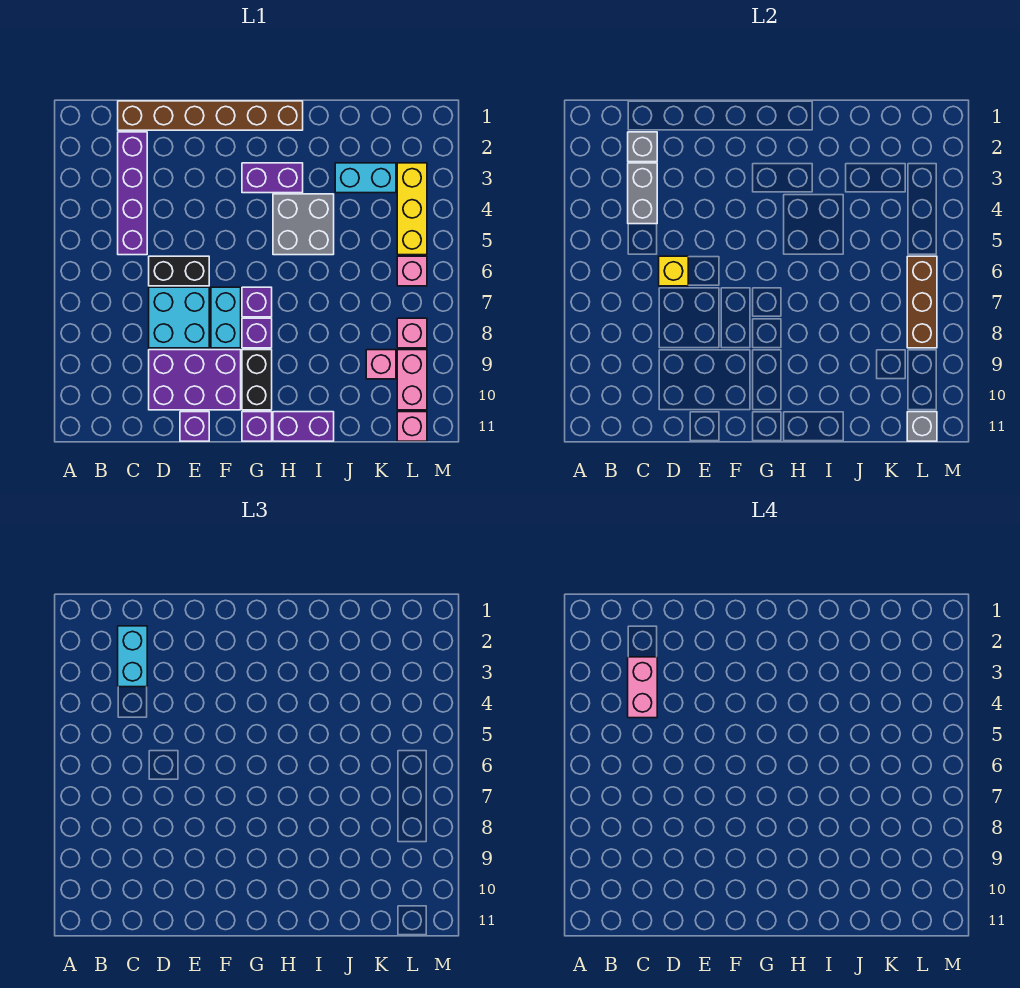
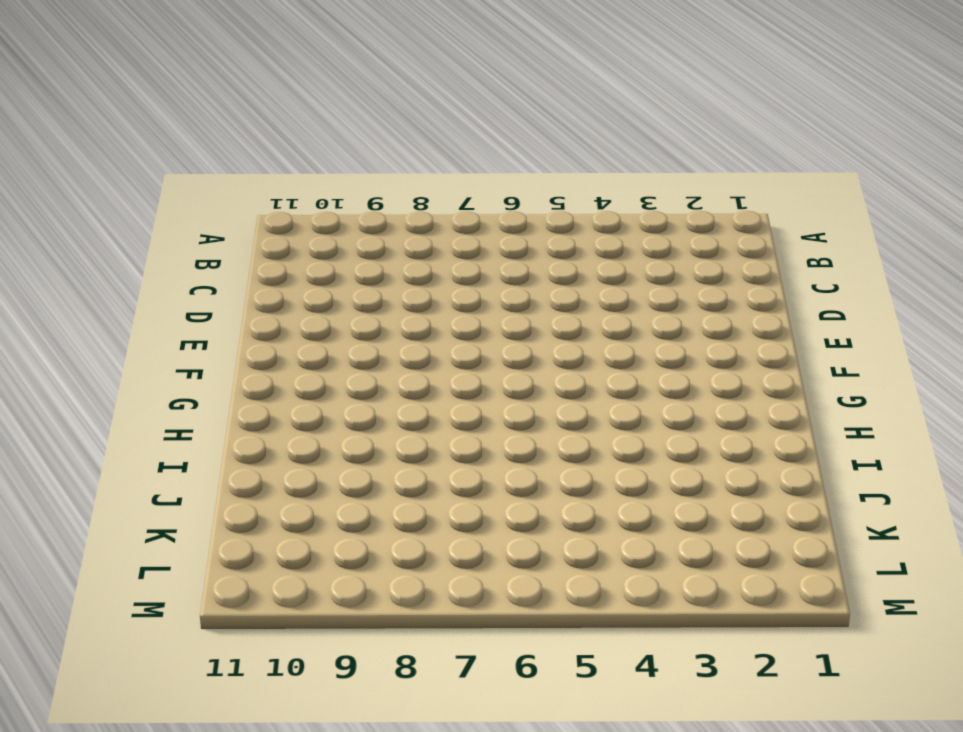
none -> brown 1x6 brick [118,101,303,130]
none -> purple 1x4 brick [118,132,147,255]
none -> black 1x2 brick [149,256,209,286]

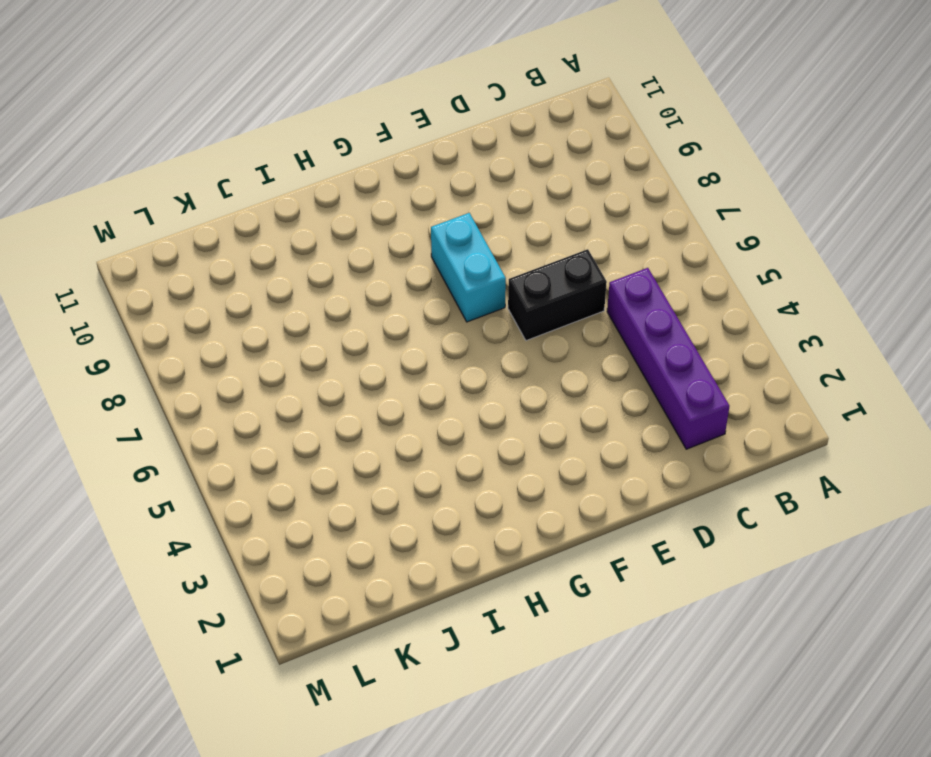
none -> brown 1x6 brick [118,101,303,130]
none -> cyan 2x2 brick [149,287,209,348]
none -> purple 2x3 brick [149,350,241,410]

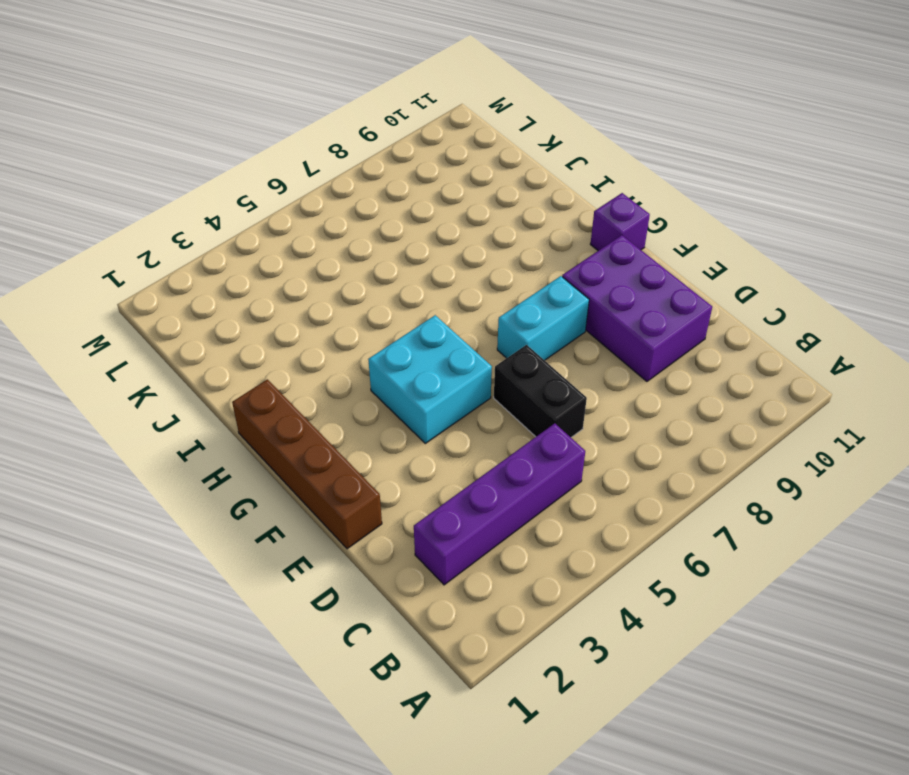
brown 1x4 brick [232,379,382,549] -> brown 1x6 brick [118,101,303,130]
cyan 2x2 brick [368,315,492,443] -> cyan 2x2 brick moved to [149,287,209,348]
none -> purple 1x1 brick [180,412,209,441]
none -> purple 1x2 brick [242,163,303,193]
none -> purple 1x1 brick [242,287,272,317]

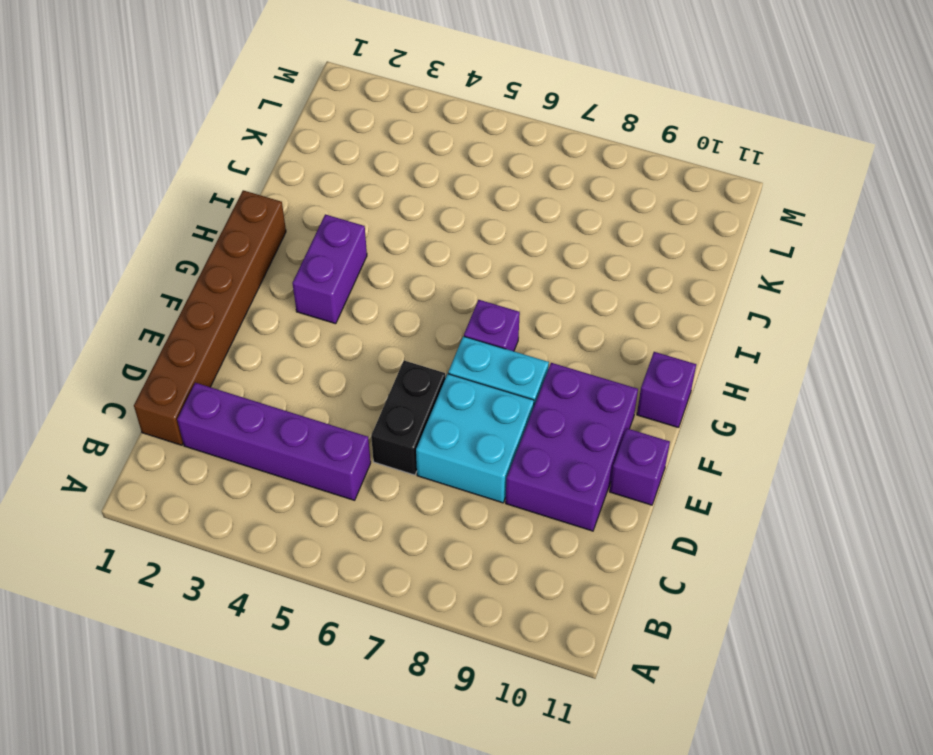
none -> purple 1x1 brick [242,318,272,348]
none -> black 1x2 brick [242,350,272,410]
none -> grey 2x2 brick [273,194,334,255]

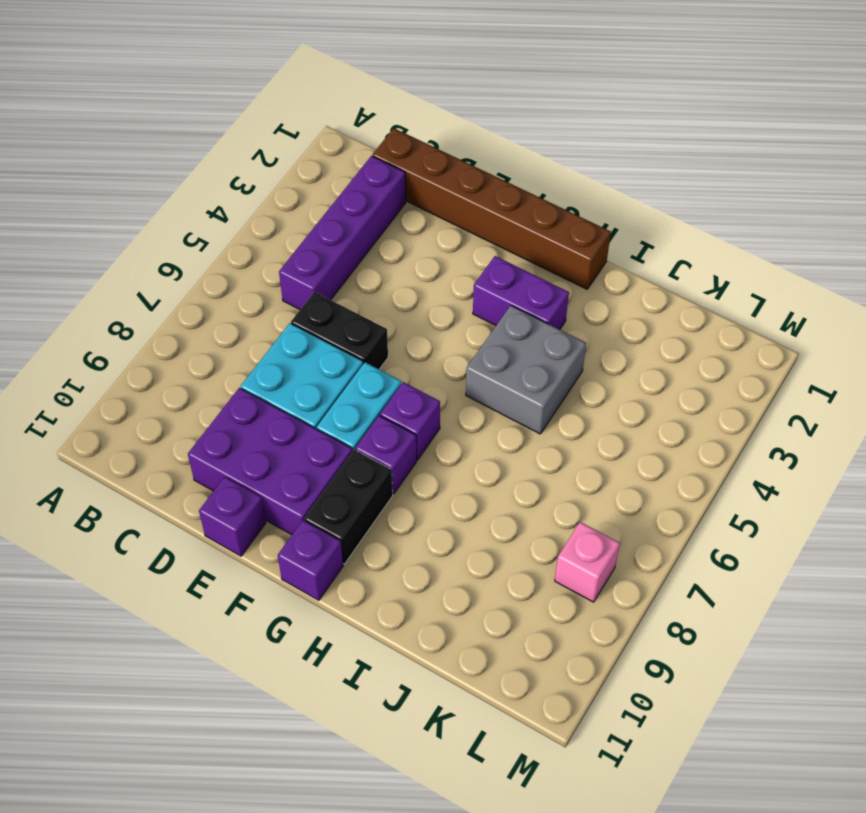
none -> purple 1x2 brick [273,412,334,441]
none -> cyan 1x2 brick [335,163,396,193]
none -> pink 1x1 brick [366,350,396,379]

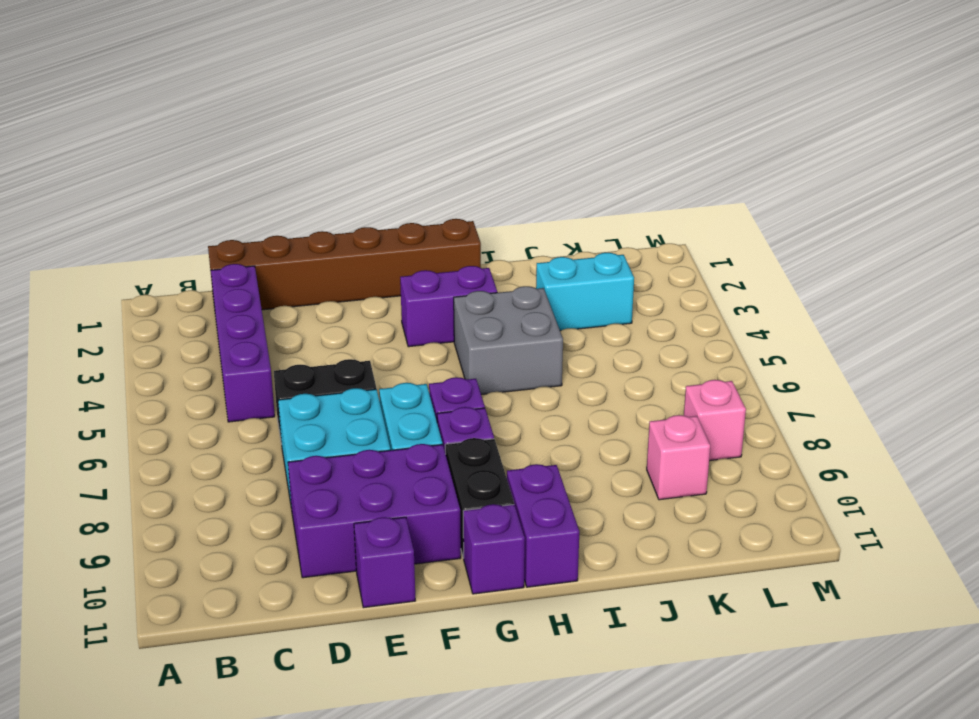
purple 1x2 brick [507,464,579,587] -> purple 1x2 brick turned to [273,412,334,441]
none -> yellow 1x3 brick [397,163,427,255]
none -> pink 1x1 brick [397,256,427,286]
none -> pink 1x2 brick [397,350,427,410]

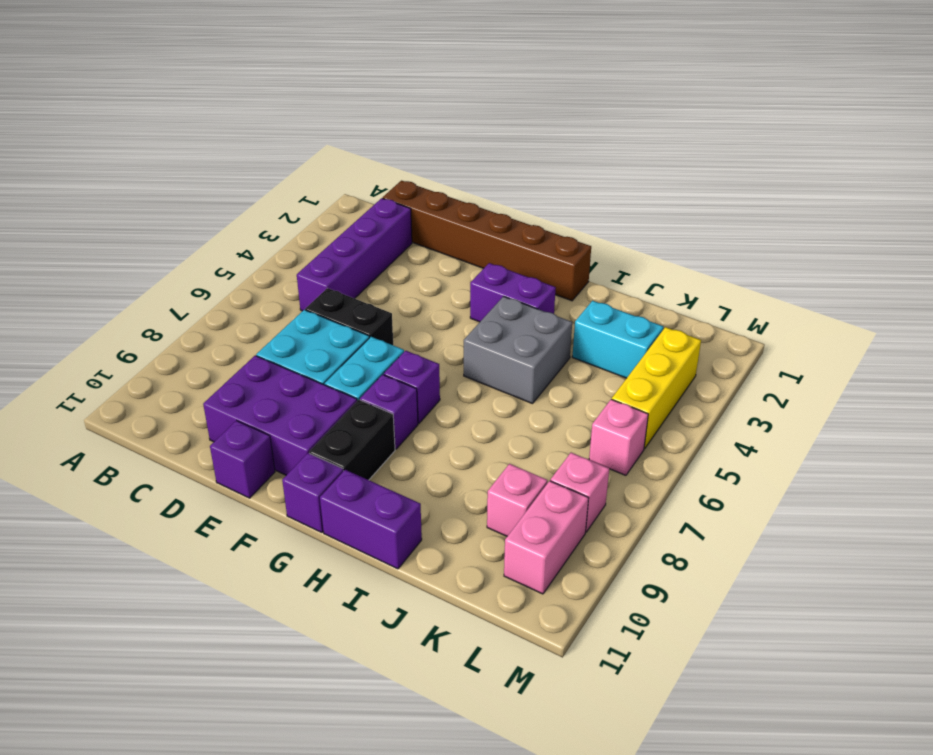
none -> pink 1x1 brick [397,412,427,441]
none -> grey 1x1 brick [628,132,657,162]
none -> grey 1x2 brick [628,163,657,224]

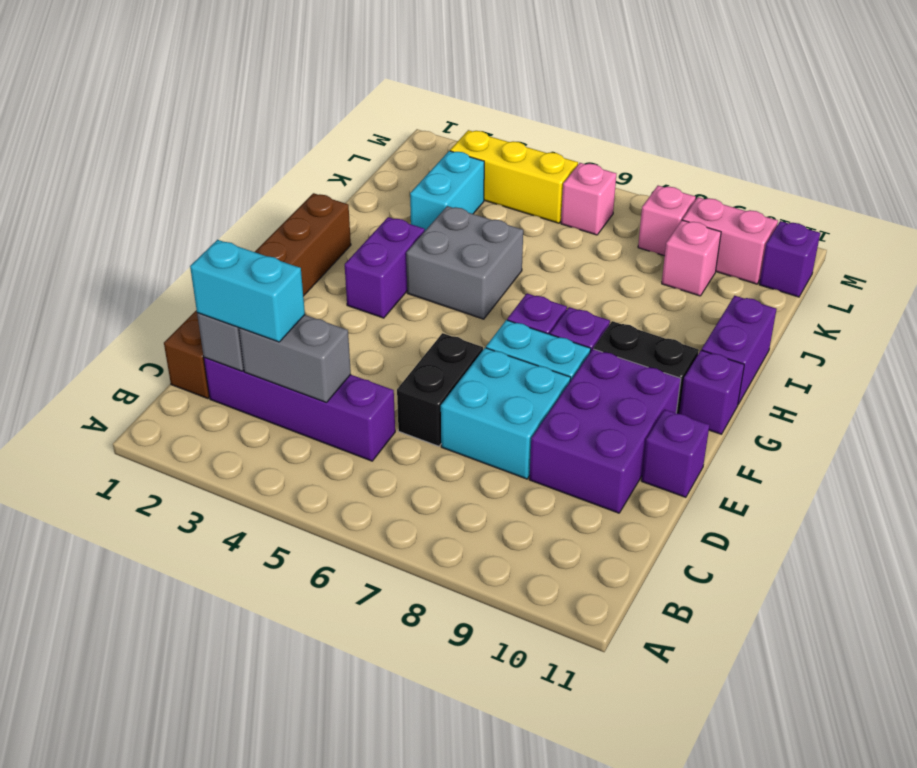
purple 1x1 brick [759,221,820,297] -> pink 1x1 brick [397,412,427,441]
none -> yellow 1x1 brick [659,256,688,286]
none -> brown 1x3 brick [907,256,937,348]
none -> grey 1x1 brick [907,412,937,441]

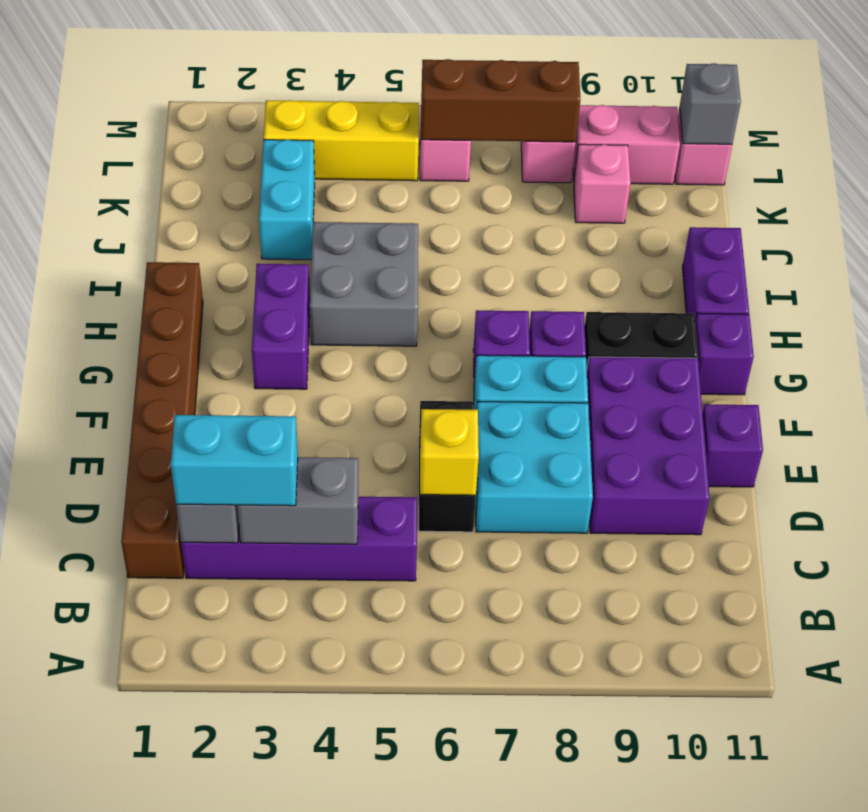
none -> pink 1x2 brick [628,657,657,718]

